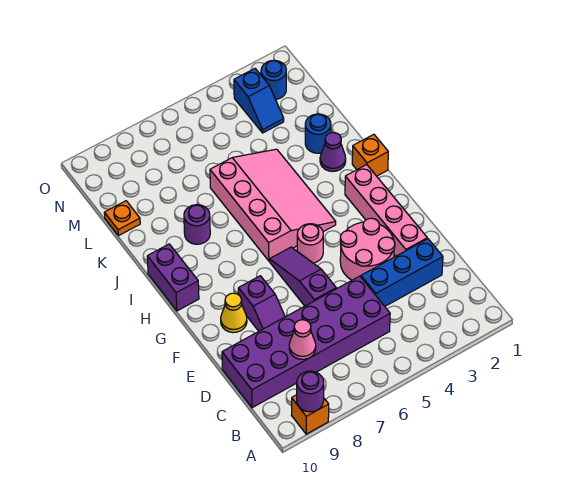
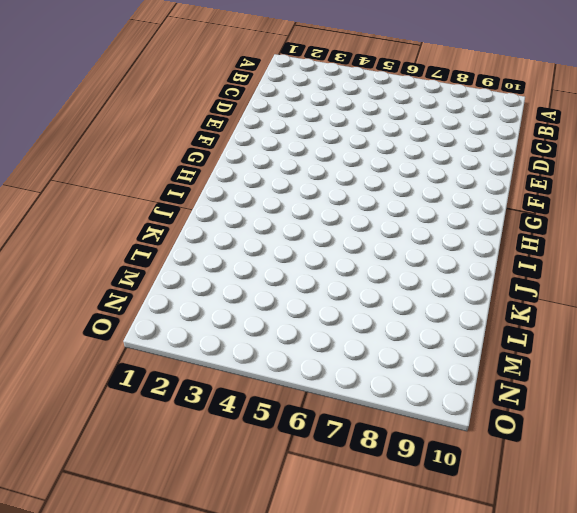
none -> orange 1x1 brick [292,395,329,434]
none -> purple 2x6 brick [222,276,390,408]
none -> blue 1x3 brick [361,239,443,306]

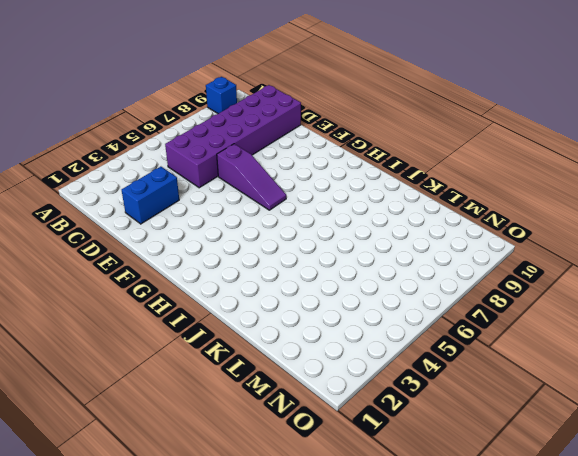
blue 1x1 brick [206,77,237,114] -> orange 1x1 brick [292,395,329,434]
blue 1x2 brick [122,167,179,224] -> blue 1x3 brick [361,239,443,306]
none -> pink 1x4 brick [345,165,427,256]
none -> pink 2x2 round brick [340,218,395,280]
none -> purple 1x2 slope [238,276,285,331]

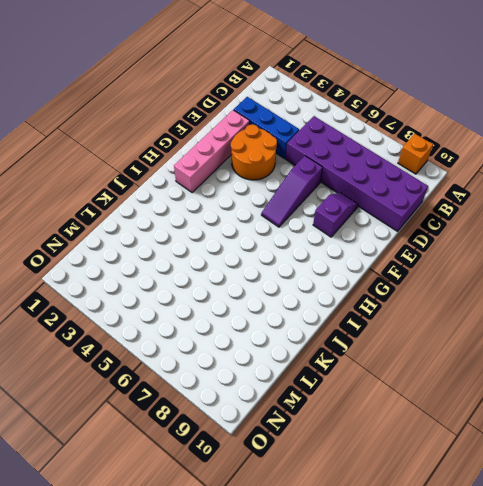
orange 2x2 round brick [231,124,277,180] -> pink 2x2 round brick [340,218,395,280]
none -> yellow 1x1 cone [221,293,247,333]
none -> pink 1x1 round brick [297,224,323,263]
none -> pink 3x4 slope [210,149,336,261]

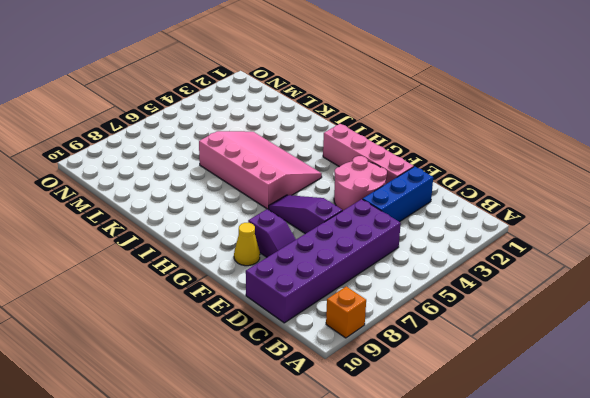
none -> pink 1x1 round brick [297,224,323,263]
none -> purple 1x2 brick [147,244,199,311]
none -> orange 1x1 brick [352,134,388,176]

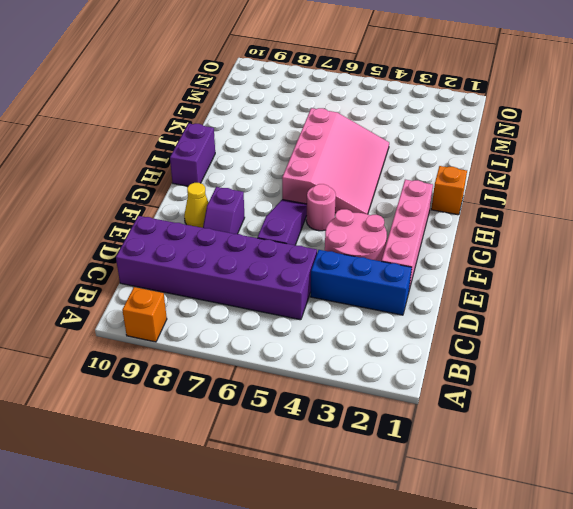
none -> purple 1x1 cone [320,132,346,172]
none -> purple 1x1 round brick [184,205,210,244]
none -> blue 1x1 round brick [305,114,331,153]

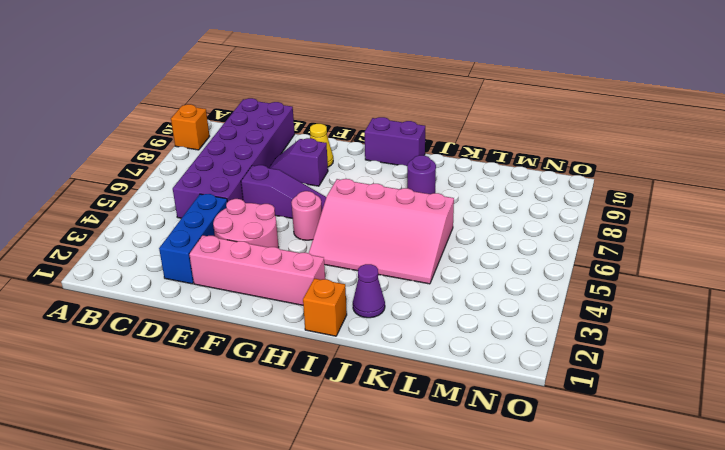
none -> blue 1x1 round brick [305,114,331,153]
none -> orange 1x1 plate [104,201,140,236]
none -> blue 1x2 slope [234,69,284,133]

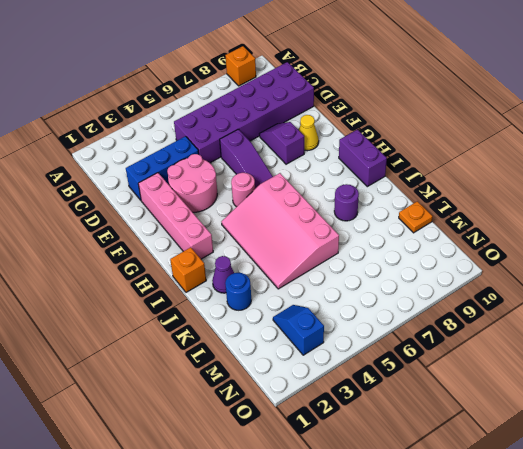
none -> blue 1x1 round brick [261,60,286,99]
none -> purple 1x1 round brick [297,371,324,412]
none -> pink 1x1 cone [289,320,316,359]

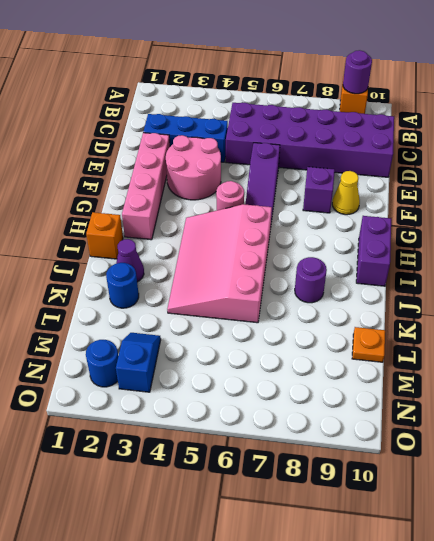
none -> pink 1x1 cone [289,320,316,359]

